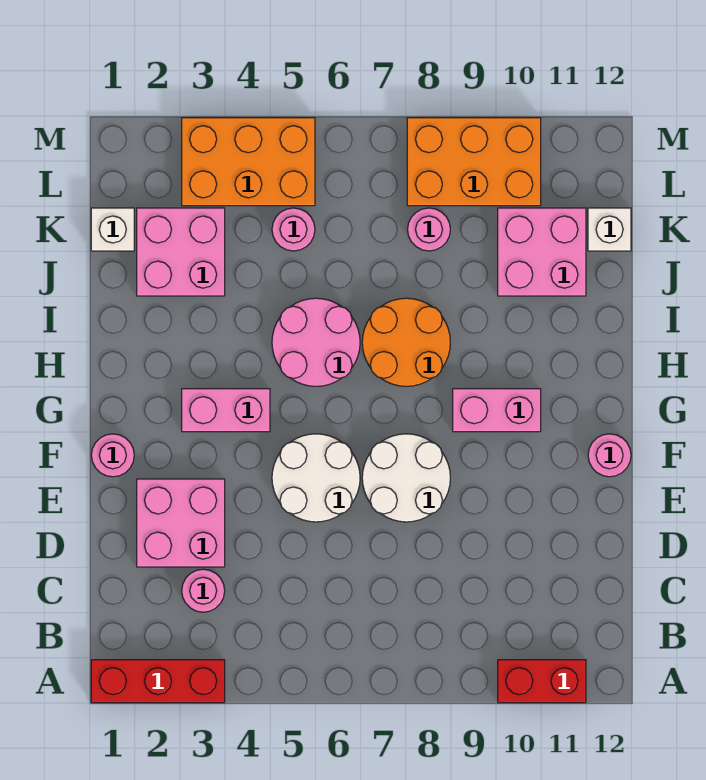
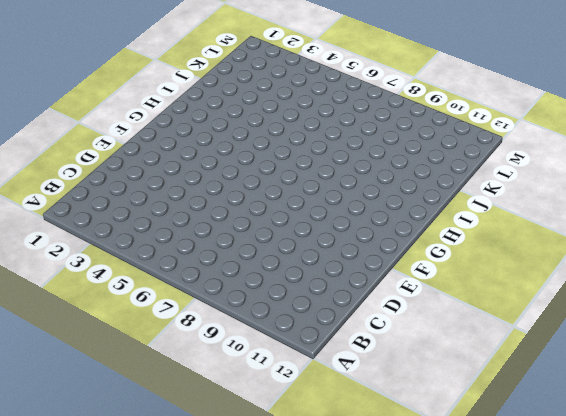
none -> red 1x3 brick [91,660,225,703]
none -> red 1x2 brick [498,660,586,703]
none -> pink 1x1 round brick [182,569,225,612]

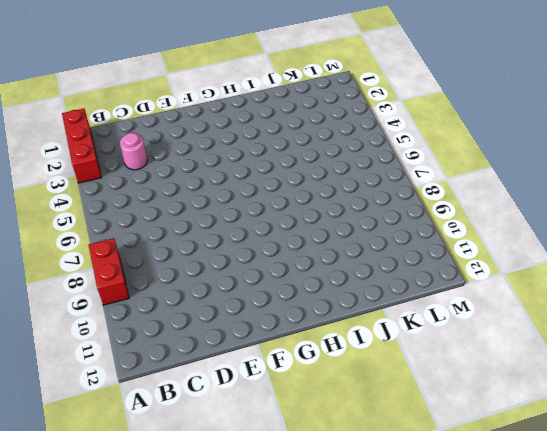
red 1x2 brick [89,238,129,305] -> red 1x2 brick moved to [498,660,586,703]
none -> pink 2x2 brick [137,479,225,567]
none -> white 2x2 round brick [272,434,360,522]
none -> white 2x2 round brick [362,434,450,522]

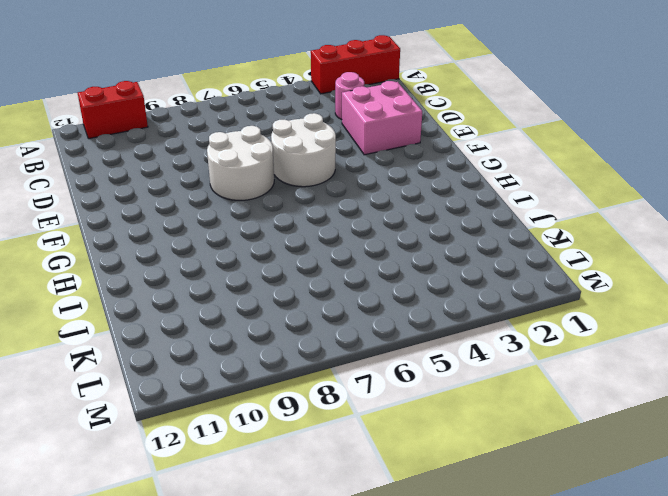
none -> pink 1x1 round brick [91,434,134,477]
none -> pink 1x1 round brick [588,434,631,477]
none -> pink 1x2 brick [182,389,270,432]

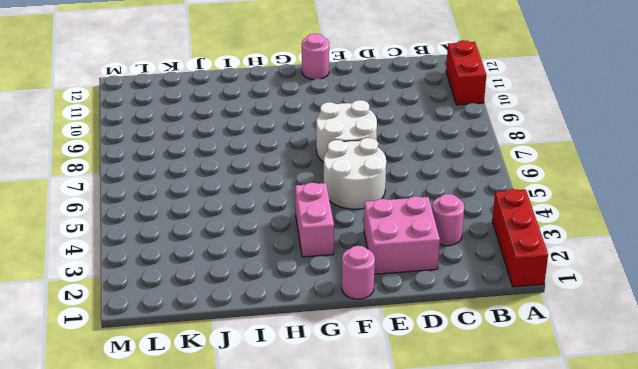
none -> pink 1x2 brick [453,389,541,432]
none -> pink 2x2 round brick [272,298,360,386]
none -> orange 2x2 round brick [362,298,450,386]

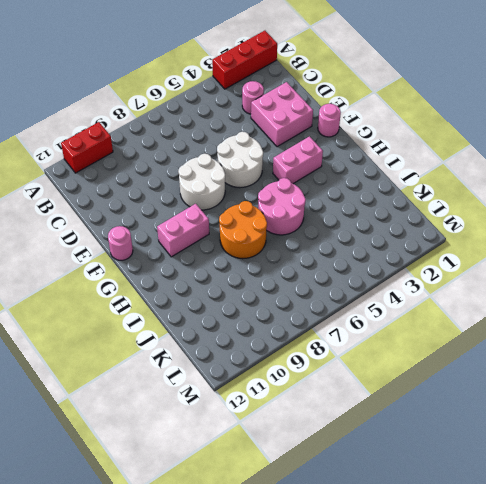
none -> pink 2x2 brick [137,208,225,296]
none -> pink 2x2 brick [498,208,586,296]
none -> white 1x1 brick [91,208,134,251]

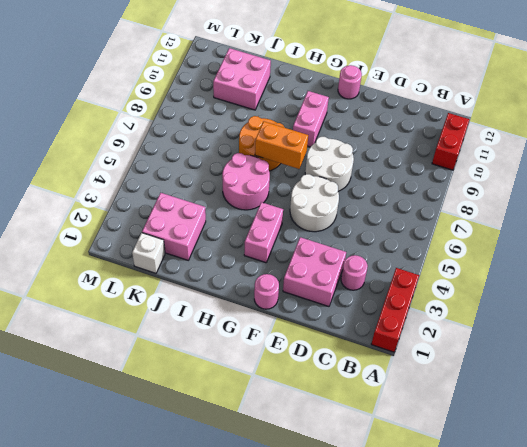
orange 1x2 brick [255,121,308,169] -> none
none -> pink 1x1 round brick [272,208,315,251]
none -> pink 1x1 round brick [408,208,450,251]
none -> white 1x1 brick [588,208,631,251]

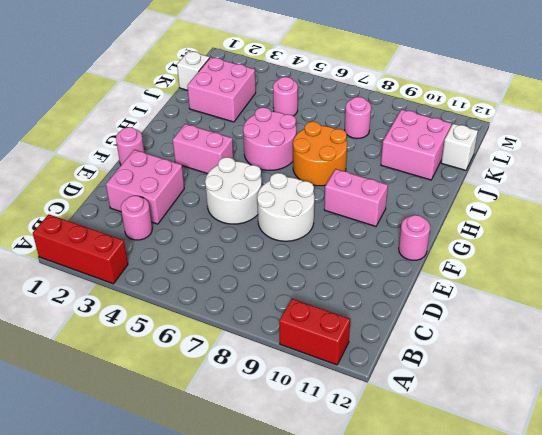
none -> orange 2x3 brick [182,118,315,206]
none -> orange 2x3 brick [407,118,541,206]

